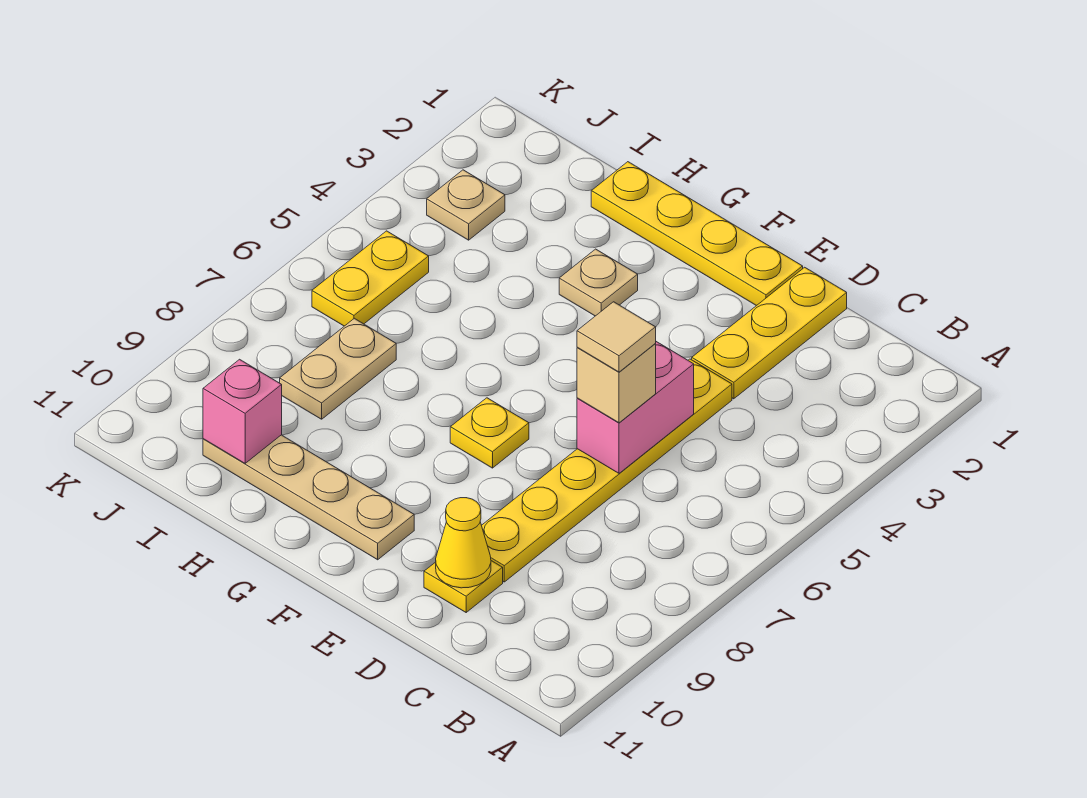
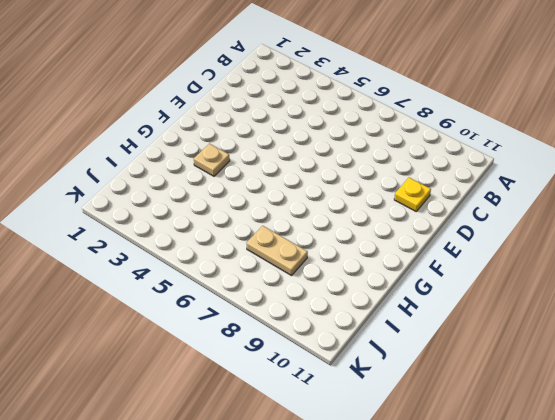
none -> yellow 1x3 plate [692,267,847,399]
none -> yellow 1x6 plate [481,359,732,582]
none -> yellow 1x4 plate [591,162,803,306]

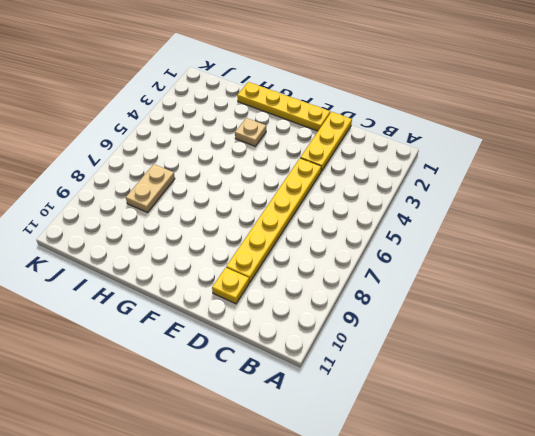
none -> yellow 1x1 plate [450,398,529,468]
none -> tan 1x4 plate [203,435,414,560]
none -> tan 1x1 plate [427,170,505,240]

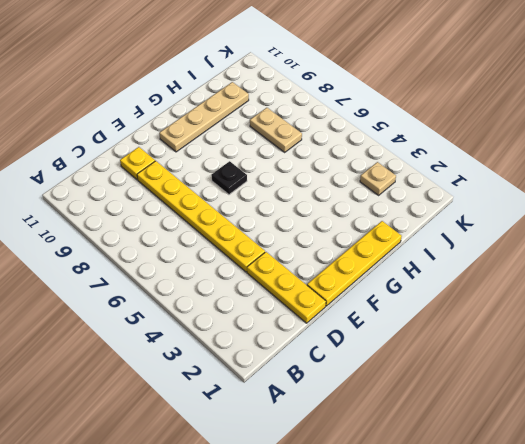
black 1x1 plate [211,161,247,195] -> yellow 1x1 plate [450,398,529,468]
none -> tan 1x1 plate [559,249,638,316]
none -> yellow 1x2 plate [312,231,429,326]
none -> pink 1x2 brick [577,342,694,473]

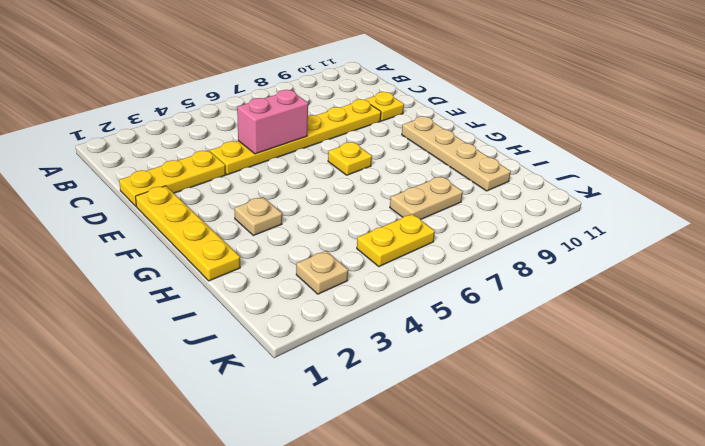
none -> yellow 1x1 cone [436,498,491,588]
none -> pink 1x1 brick [203,359,282,463]
none -> tan 1x1 brick [577,344,656,423]

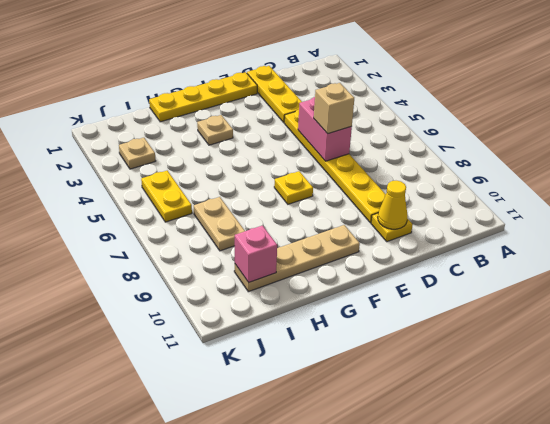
none -> tan 1x1 tile [577,302,656,372]

